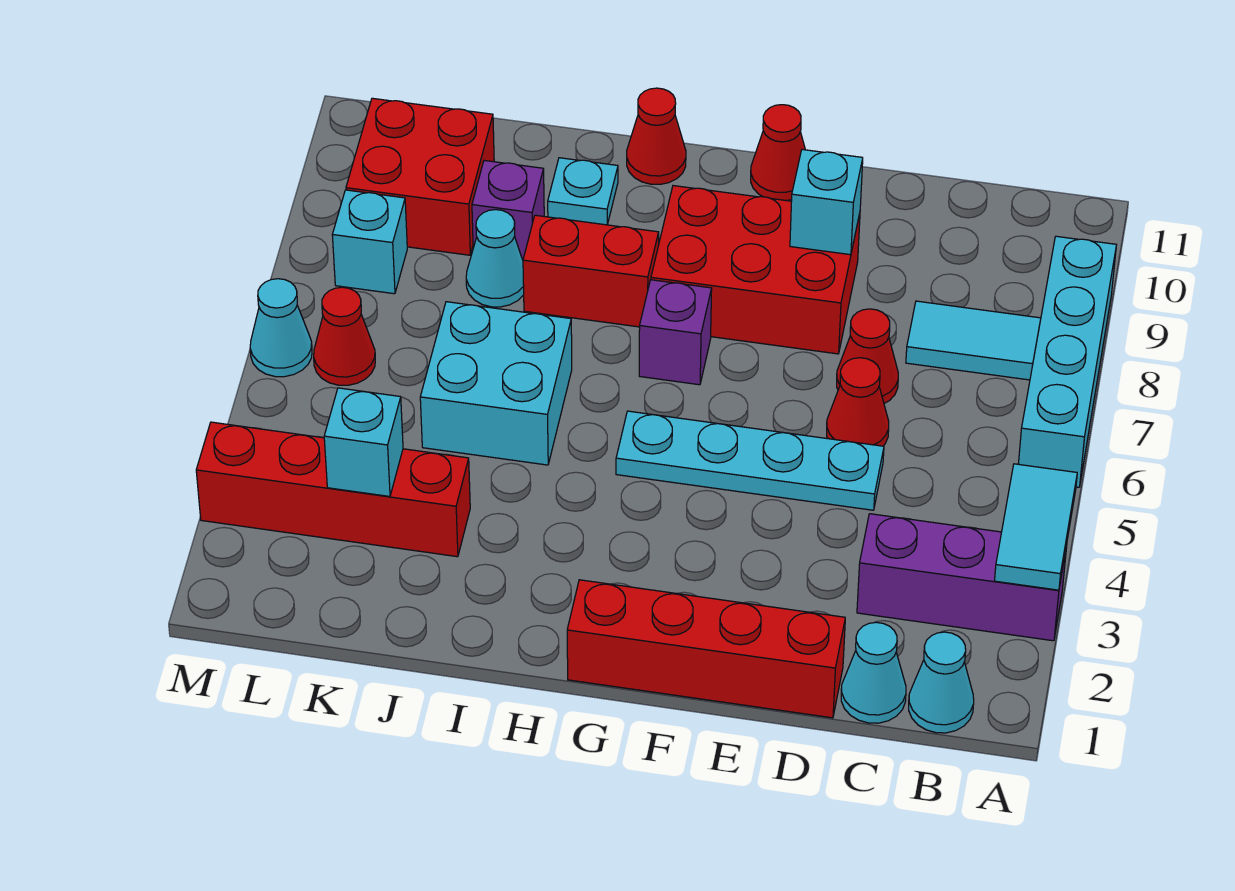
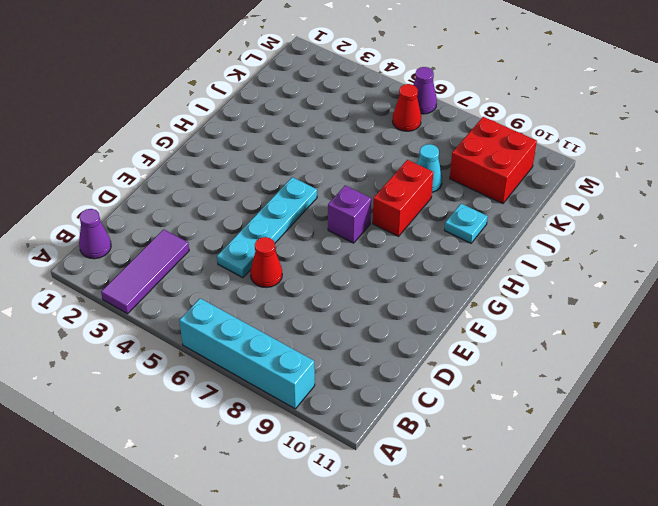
purple 1x3 tile [101,229,189,314] -> purple 1x3 brick [857,514,1067,641]
purple 1x1 cone [79,209,111,259] -> cyan 1x1 cone [909,632,974,733]
purple 1x1 cone [413,67,437,114] -> cyan 1x1 cone [250,279,312,377]
none -> cyan 1x2 tile [906,301,1041,380]
none -> cyan 1x1 cone [841,622,906,723]
none -> red 1x4 brick [567,580,845,718]

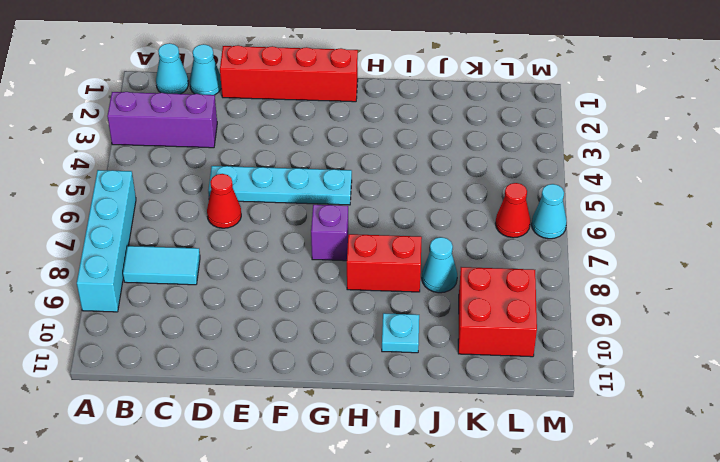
none -> red 1x1 cone [837,309,898,403]
none -> red 2x3 brick [651,186,860,354]
none -> red 1x1 cone [751,105,805,201]

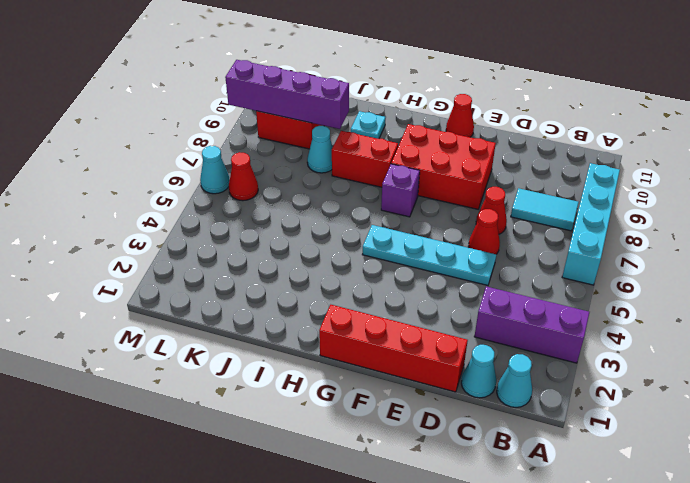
purple 1x4 brick [225,60,349,129] -> none
none -> red 1x1 cone [627,88,686,184]
none -> cyan 2x2 brick [420,302,572,465]
none -> red 1x4 brick [196,422,470,557]

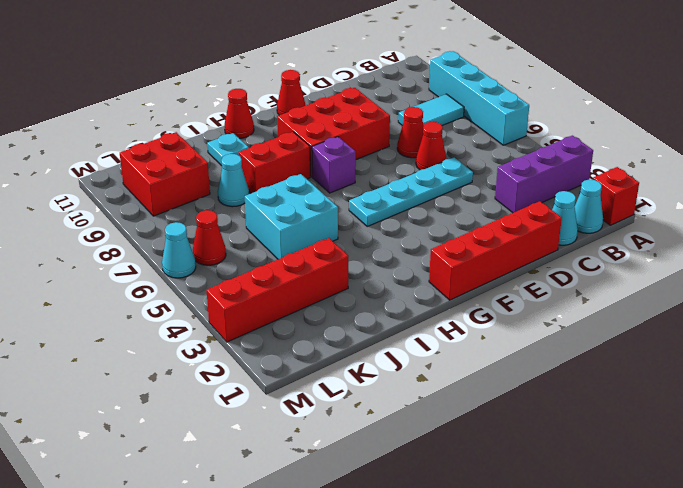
red 1x1 brick [593,167,639,225] -> none
none -> purple 1x1 brick [472,160,544,260]
none -> cyan 1x1 brick [332,190,407,294]
none -> cyan 1x2 tile [995,464,1077,590]

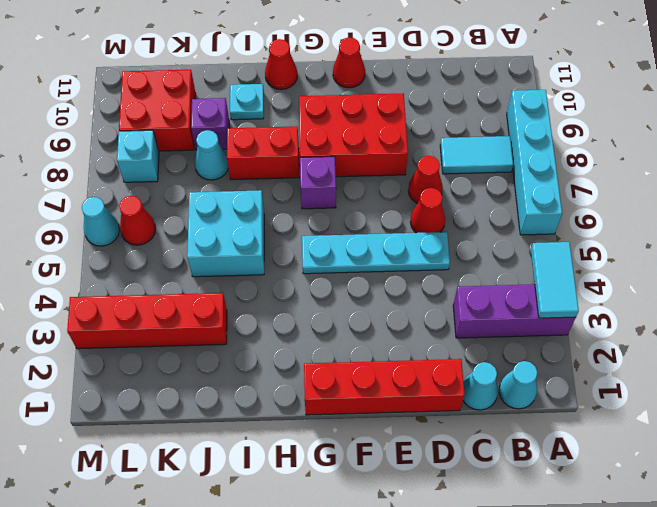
none -> cyan 1x1 brick [790,150,863,255]
none -> cyan 1x1 brick [324,388,403,496]

